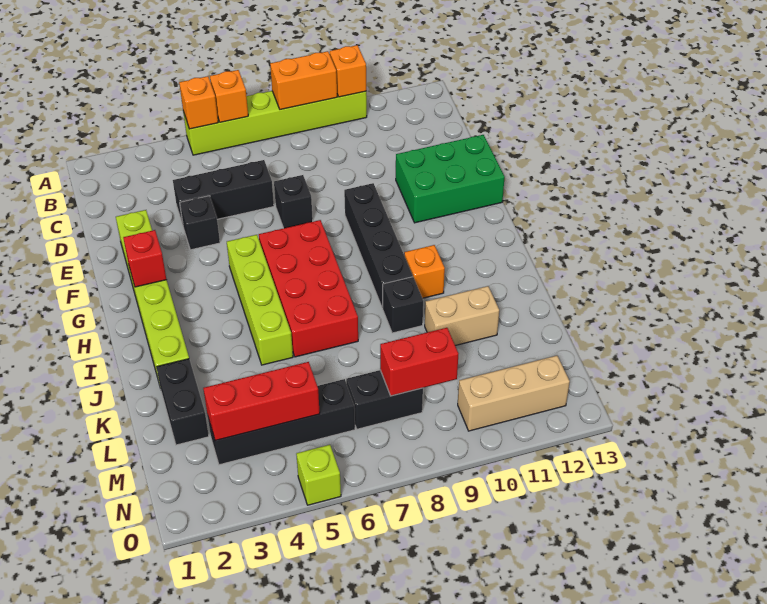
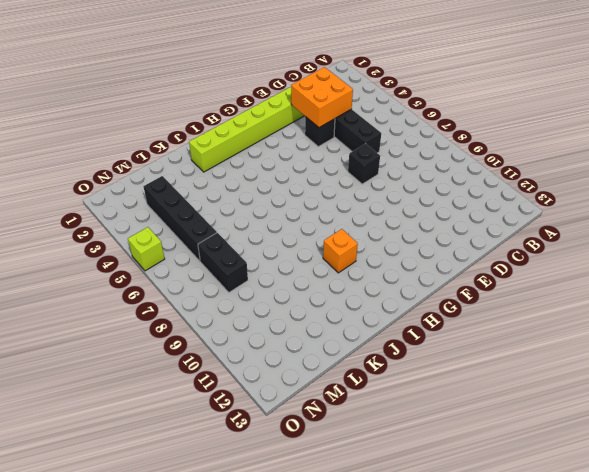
orange 2x2 brick [291,67,353,127] -> none
none -> lime 1x6 brick [183,91,367,155]
none -> green 2x3 brick [396,135,505,223]
none -> black 1x4 brick [344,183,413,308]

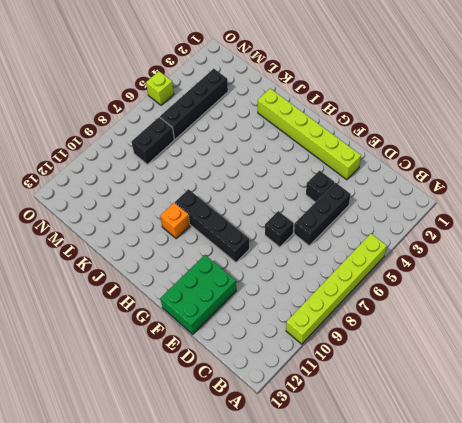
none -> lime 1x4 brick [227,235,293,365]
none -> red 2x4 brick [259,220,358,357]
none -> black 1x1 brick [383,277,423,333]

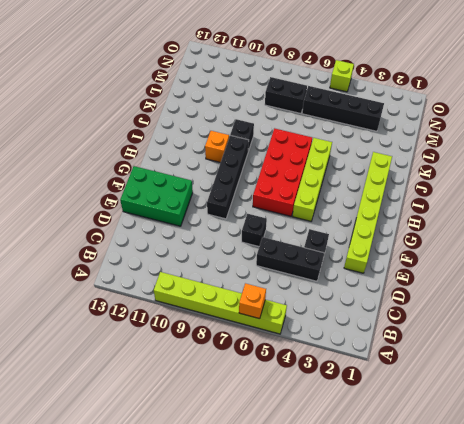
none -> black 1x2 brick [157,359,209,445]
none -> tan 1x2 brick [425,286,499,346]
none -> tan 1x3 brick [458,356,570,431]

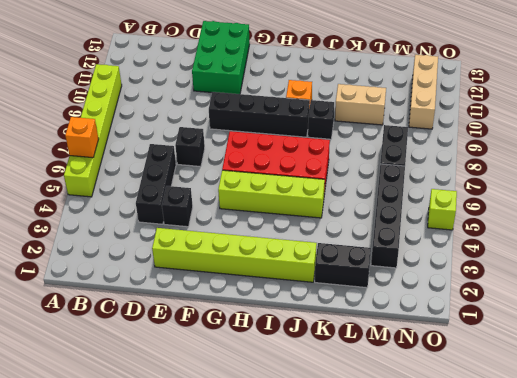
tan 1x2 brick [335,84,386,125] -> tan 1x2 brick turned to [425,286,499,346]
none -> orange 1x1 brick [179,76,218,129]
none -> orange 1x2 brick [270,51,337,110]
none -> orange 1x1 brick [330,45,366,97]

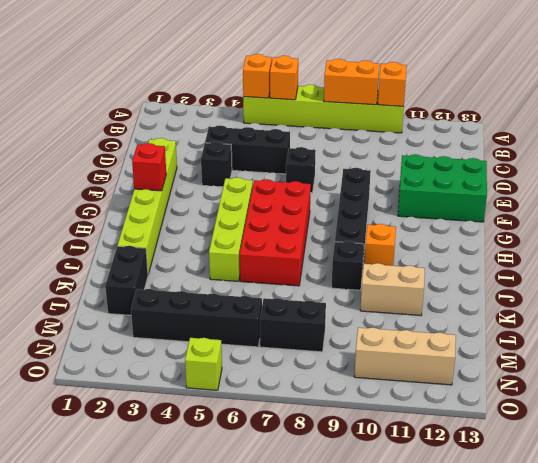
none -> red 1x3 brick [203,362,320,441]
none -> red 1x2 brick [380,328,458,396]

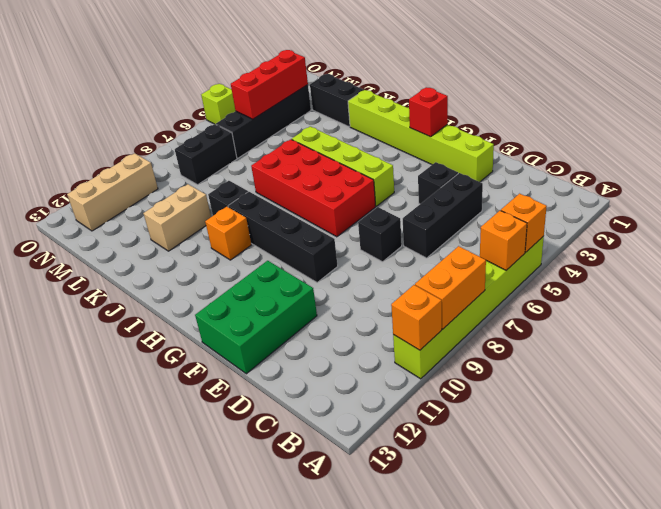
none -> red 1x2 brick [380,328,458,396]

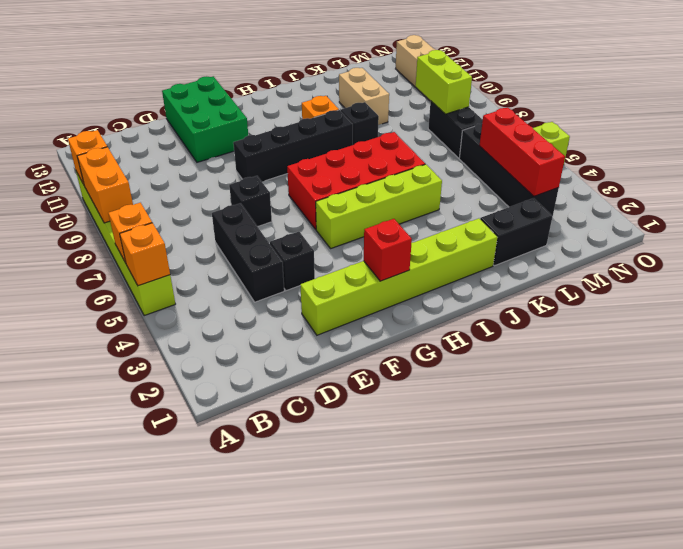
lime 1x2 brick [416,50,472,114] -> red 1x2 brick [380,328,458,396]

